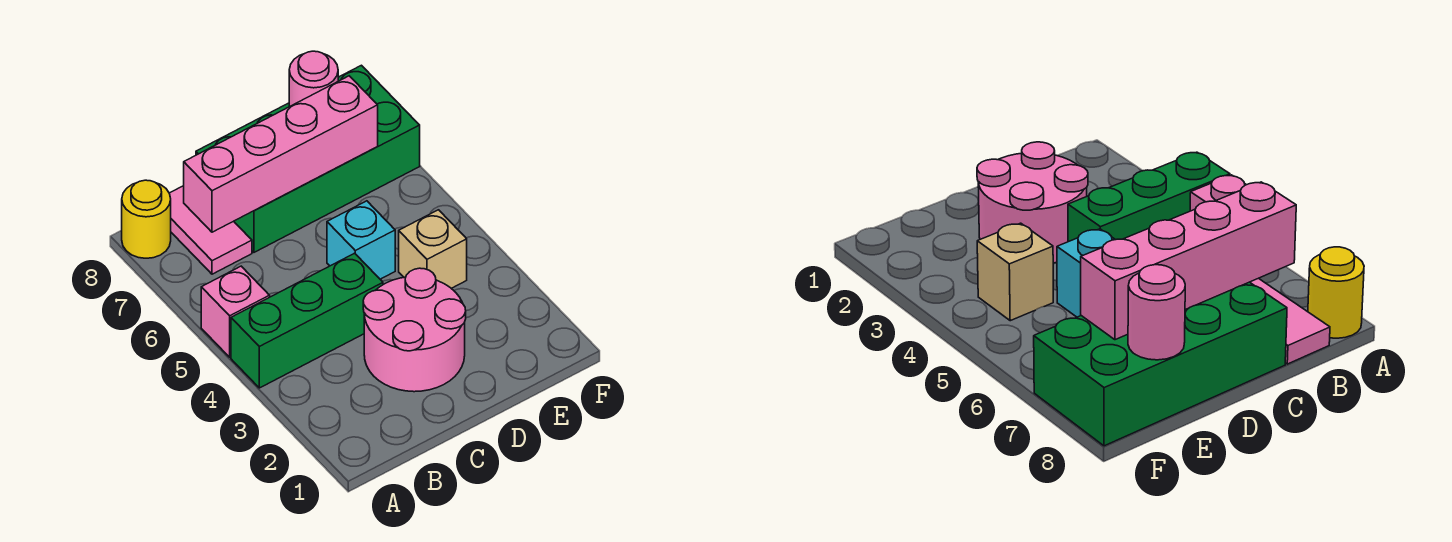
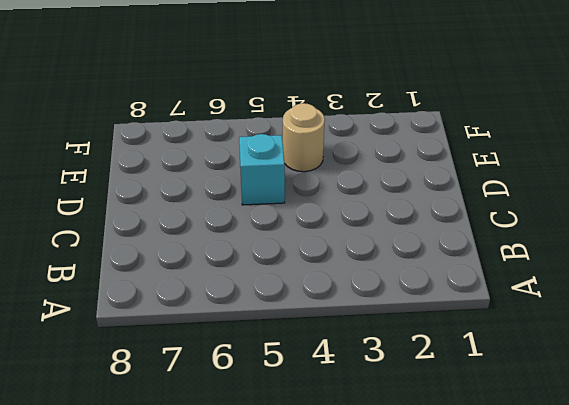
tan 1x1 round brick [283,103,325,172] -> tan 1x1 brick [399,210,467,288]
none -> green 1x3 brick [231,253,383,388]
none -> pink 1x1 brick [201,266,270,357]

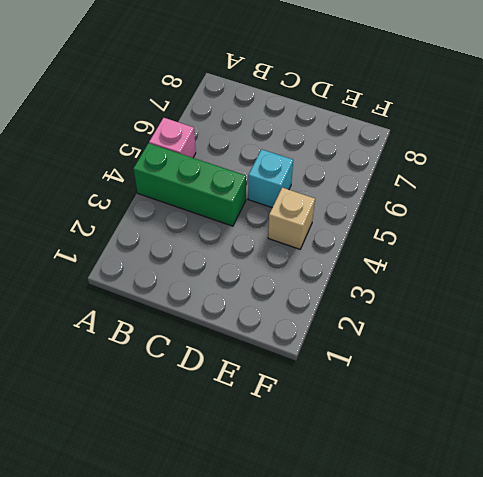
none -> yellow 1x1 round brick [122,180,171,258]
none -> pink 1x2 tile [169,186,252,274]

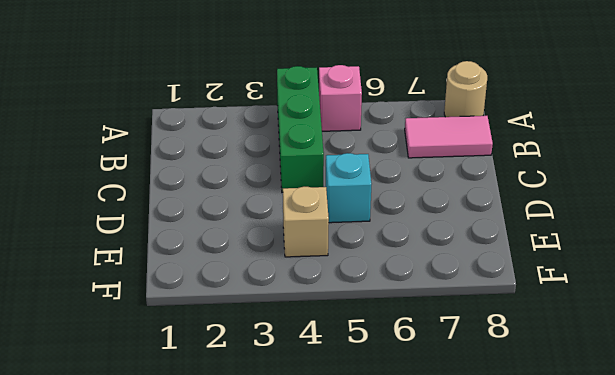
tan 1x1 round brick [444,61,487,117] -> yellow 1x1 round brick [122,180,171,258]
none -> pink 2x2 round brick [363,268,466,392]
none -> green 2x4 brick [196,65,420,252]

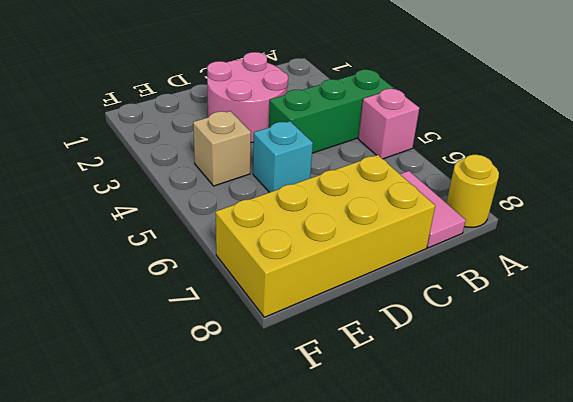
yellow 2x4 brick [216,155,435,317] -> green 2x4 brick [196,65,420,252]
none -> pink 1x4 brick [184,76,378,232]
none -> pink 1x1 round brick [289,51,338,107]

